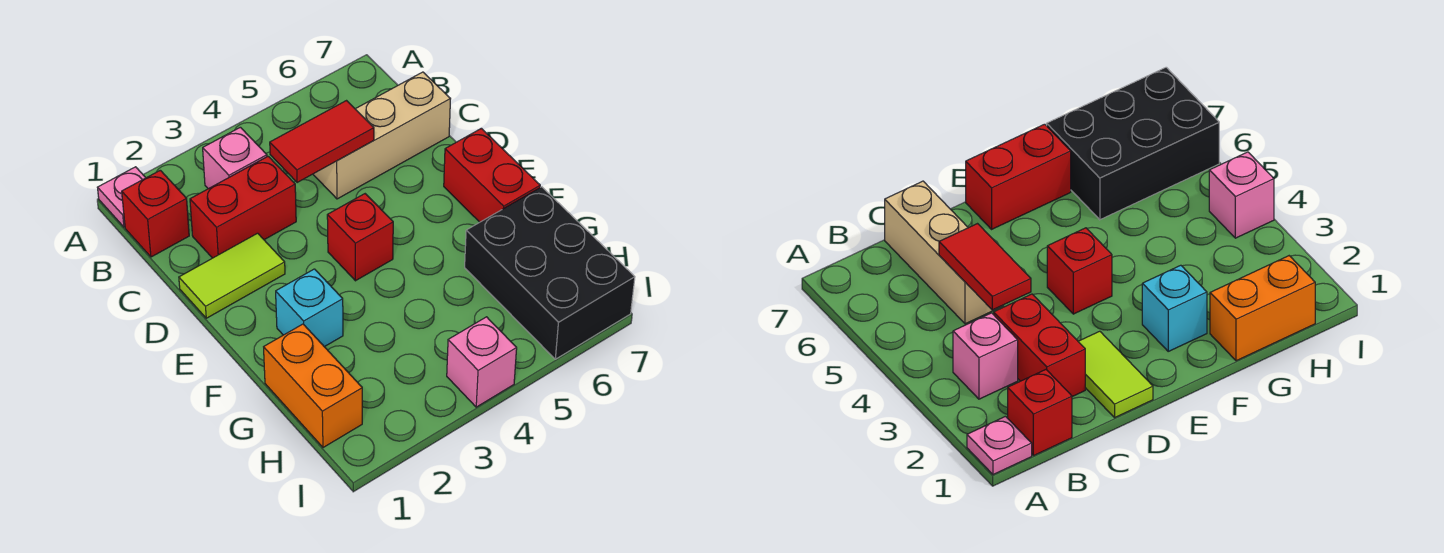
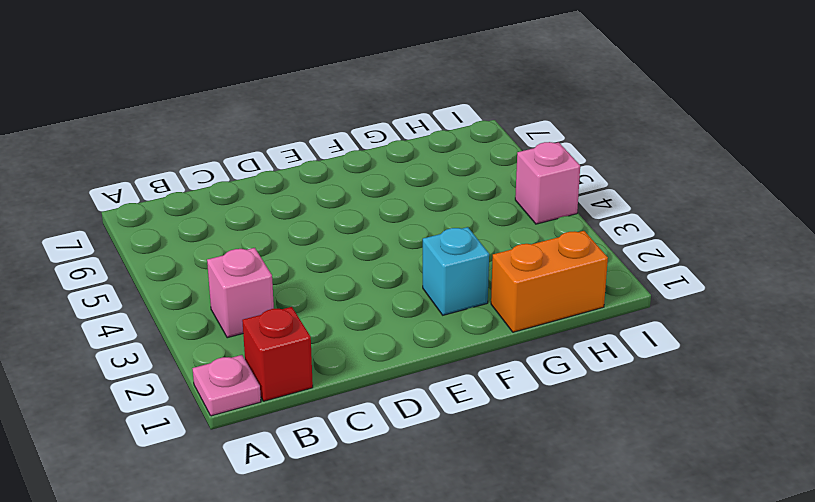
none -> red 1x2 brick [190,156,296,258]
none -> tan 1x3 brick [313,72,450,199]
none -> lime 1x2 tile [179,233,285,318]

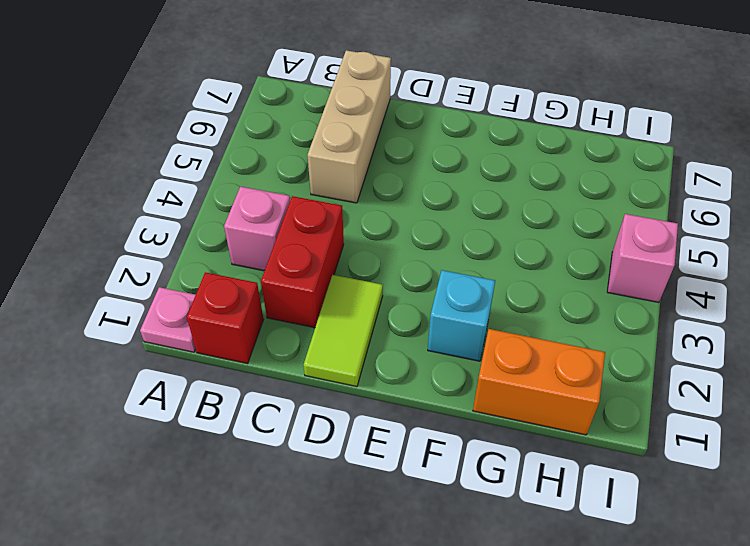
none -> red 1x1 brick [327,194,393,281]
none -> red 1x2 brick [444,128,540,222]
none -> black 2x3 brick [465,187,635,359]

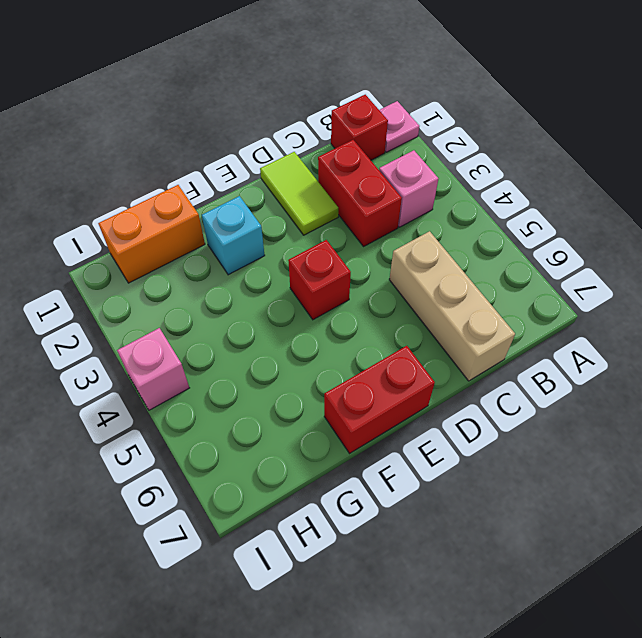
none -> black 2x3 brick [465,187,635,359]
none -> red 1x2 tile [270,101,374,183]

